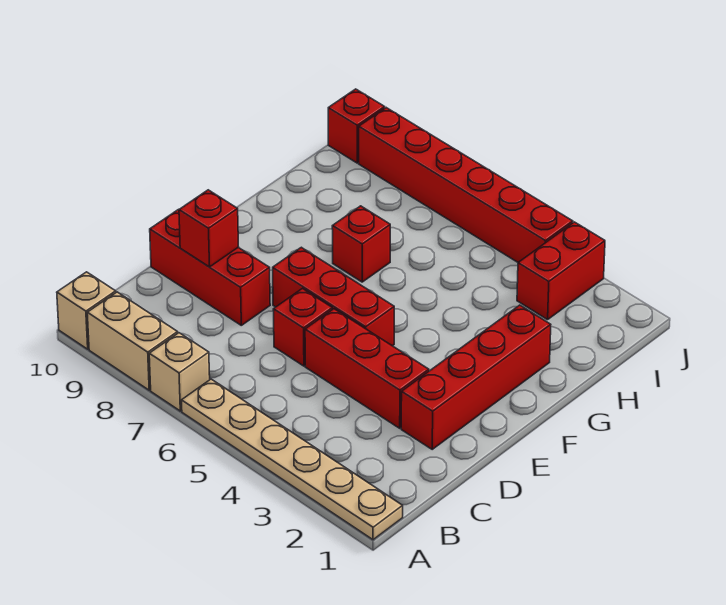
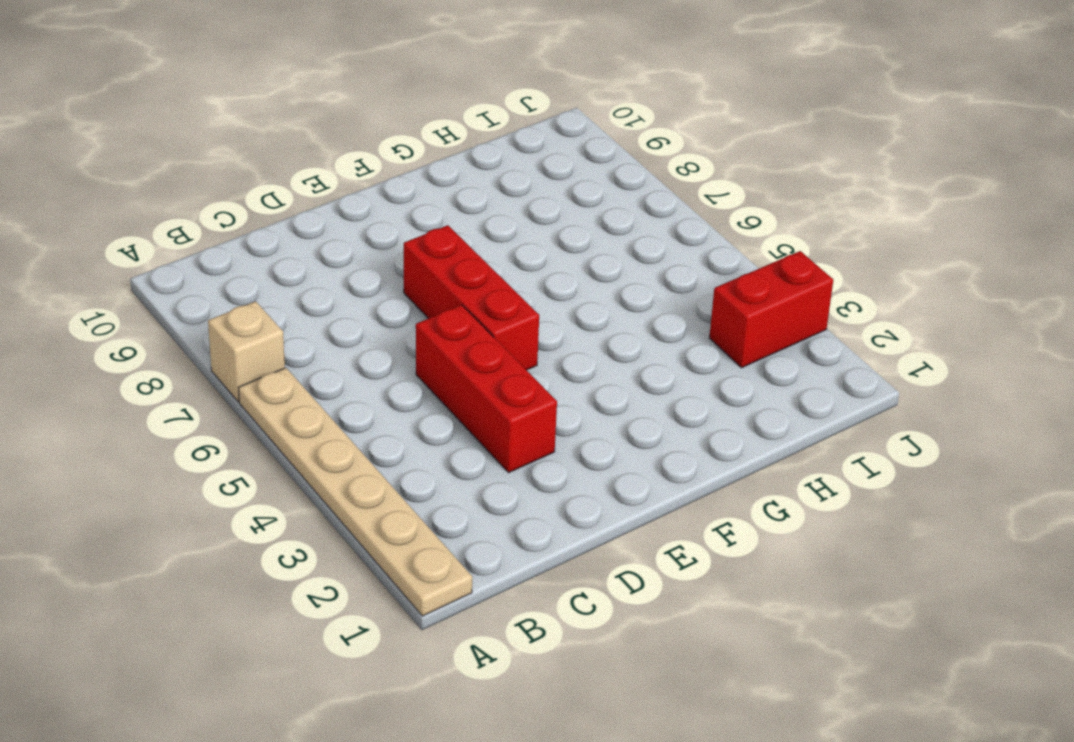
none -> tan 1x2 brick [87,292,178,390]
none -> tan 1x1 brick [57,272,116,349]
none -> red 1x4 brick [401,305,551,449]

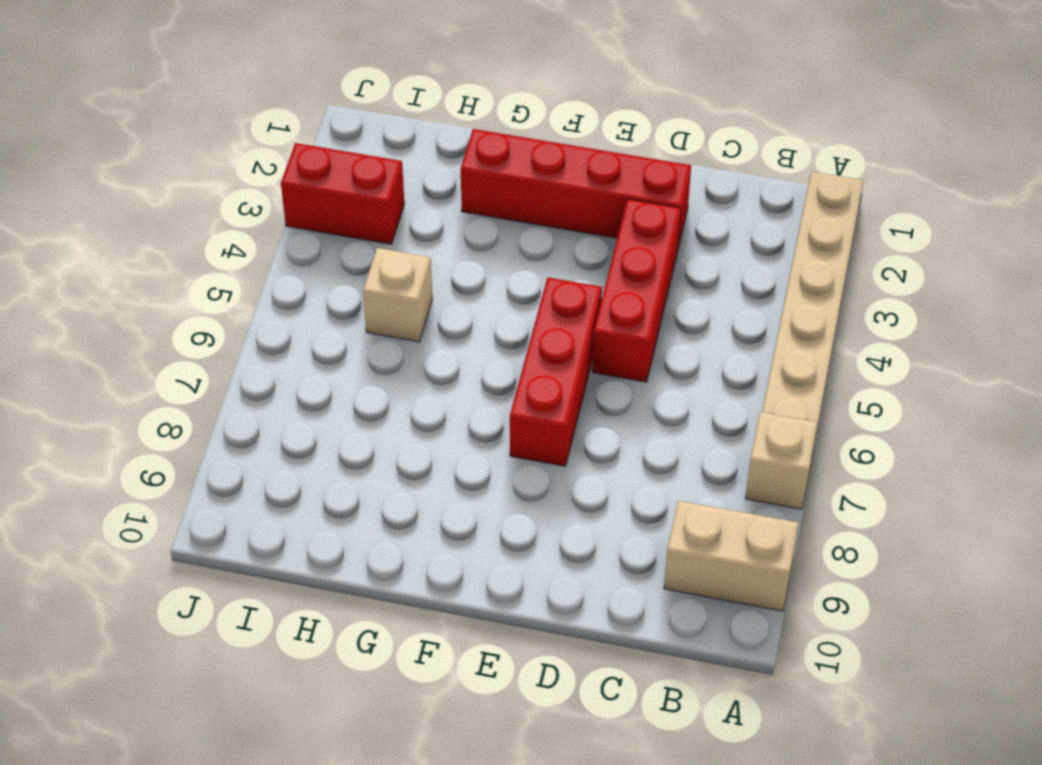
tan 1x2 brick [664,501,798,611] -> tan 1x2 brick turned to [87,292,178,390]
tan 1x1 brick [363,248,432,342] -> tan 1x1 brick moved to [57,272,116,349]
none -> red 1x1 brick [273,289,332,366]
none -> red 1x3 brick [150,209,270,325]
none -> red 1x1 brick [332,206,390,282]

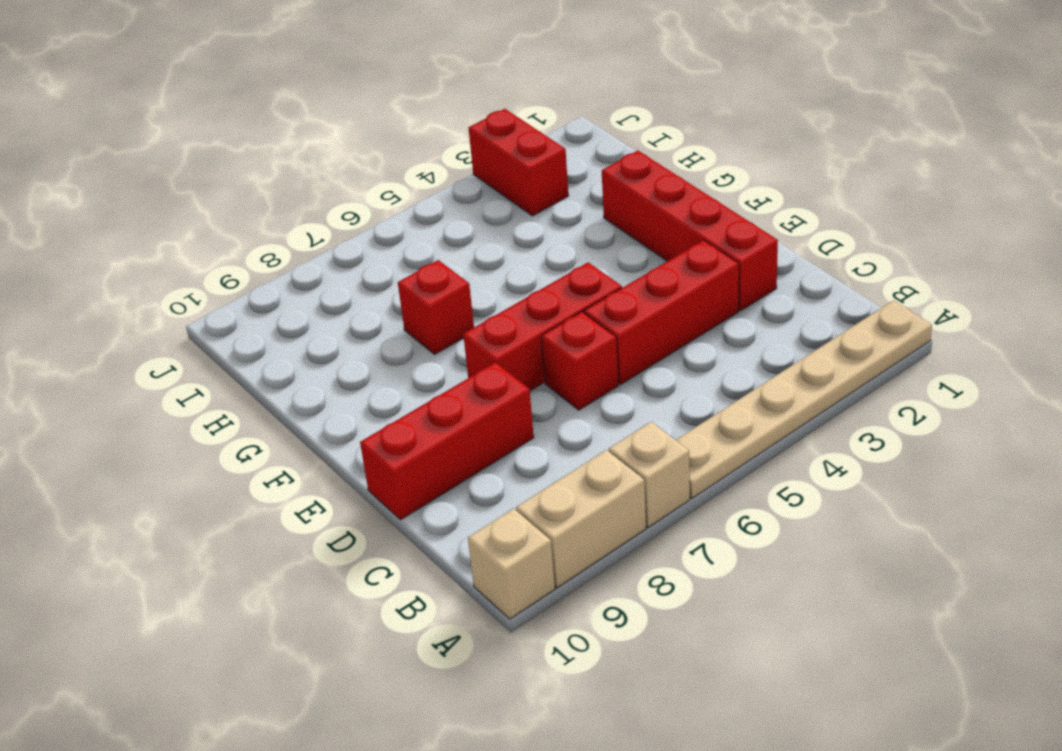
none -> red 1x6 brick [359,108,573,262]
none -> red 1x1 brick [328,89,385,163]
none -> red 1x1 brick [179,190,238,267]

